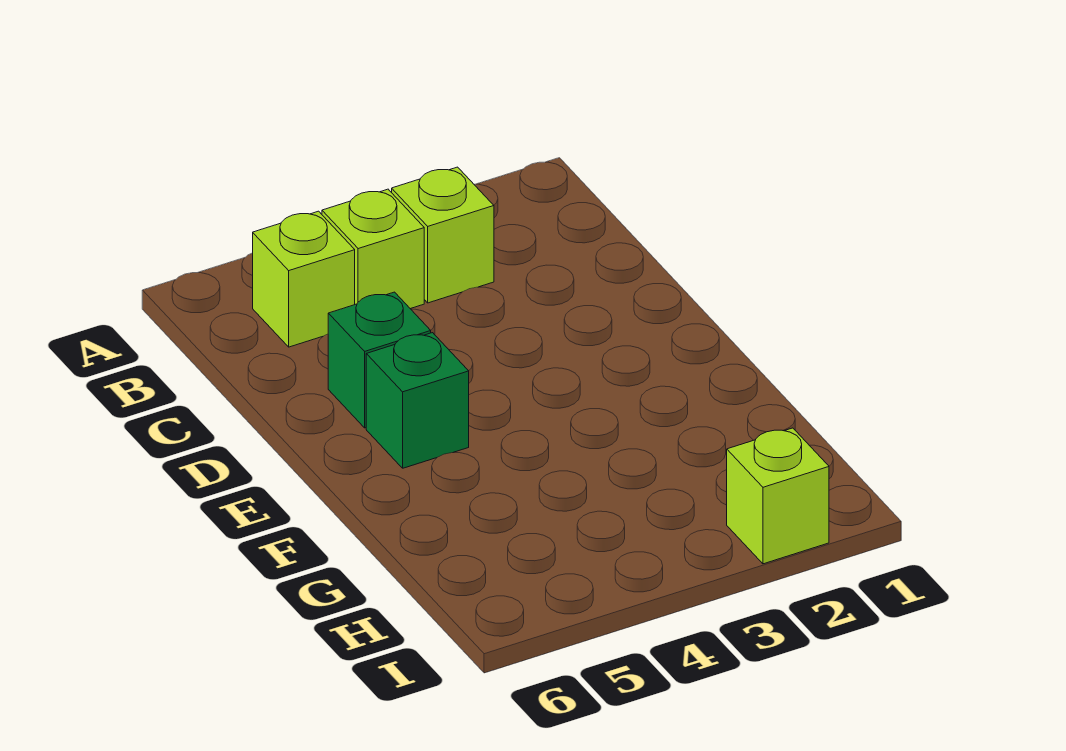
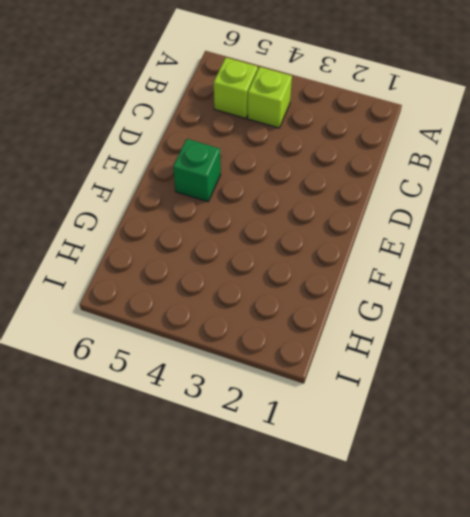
none -> lime 1x1 brick [392,167,494,303]
none -> green 1x1 brick [328,292,431,428]

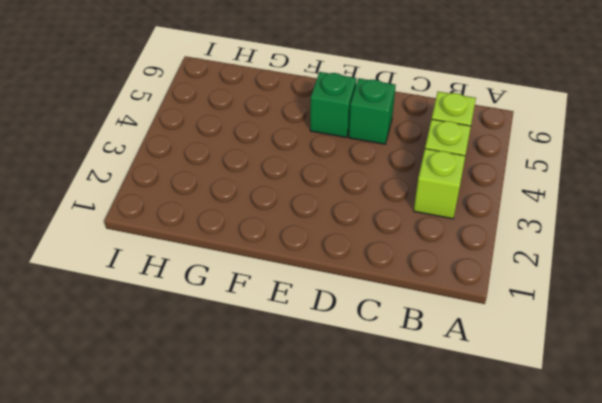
none -> lime 1x1 brick [727,428,829,564]

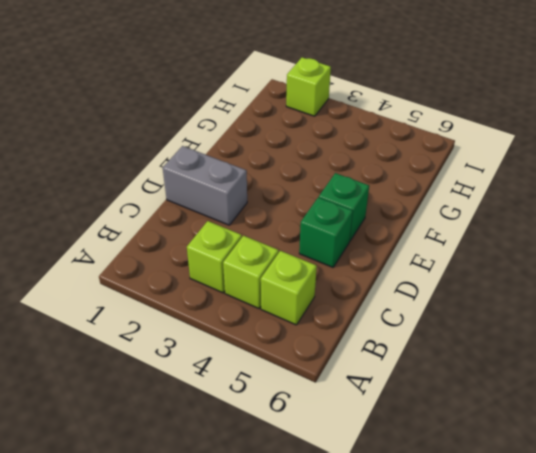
grey 1x2 brick [163,146,247,225] -> none

